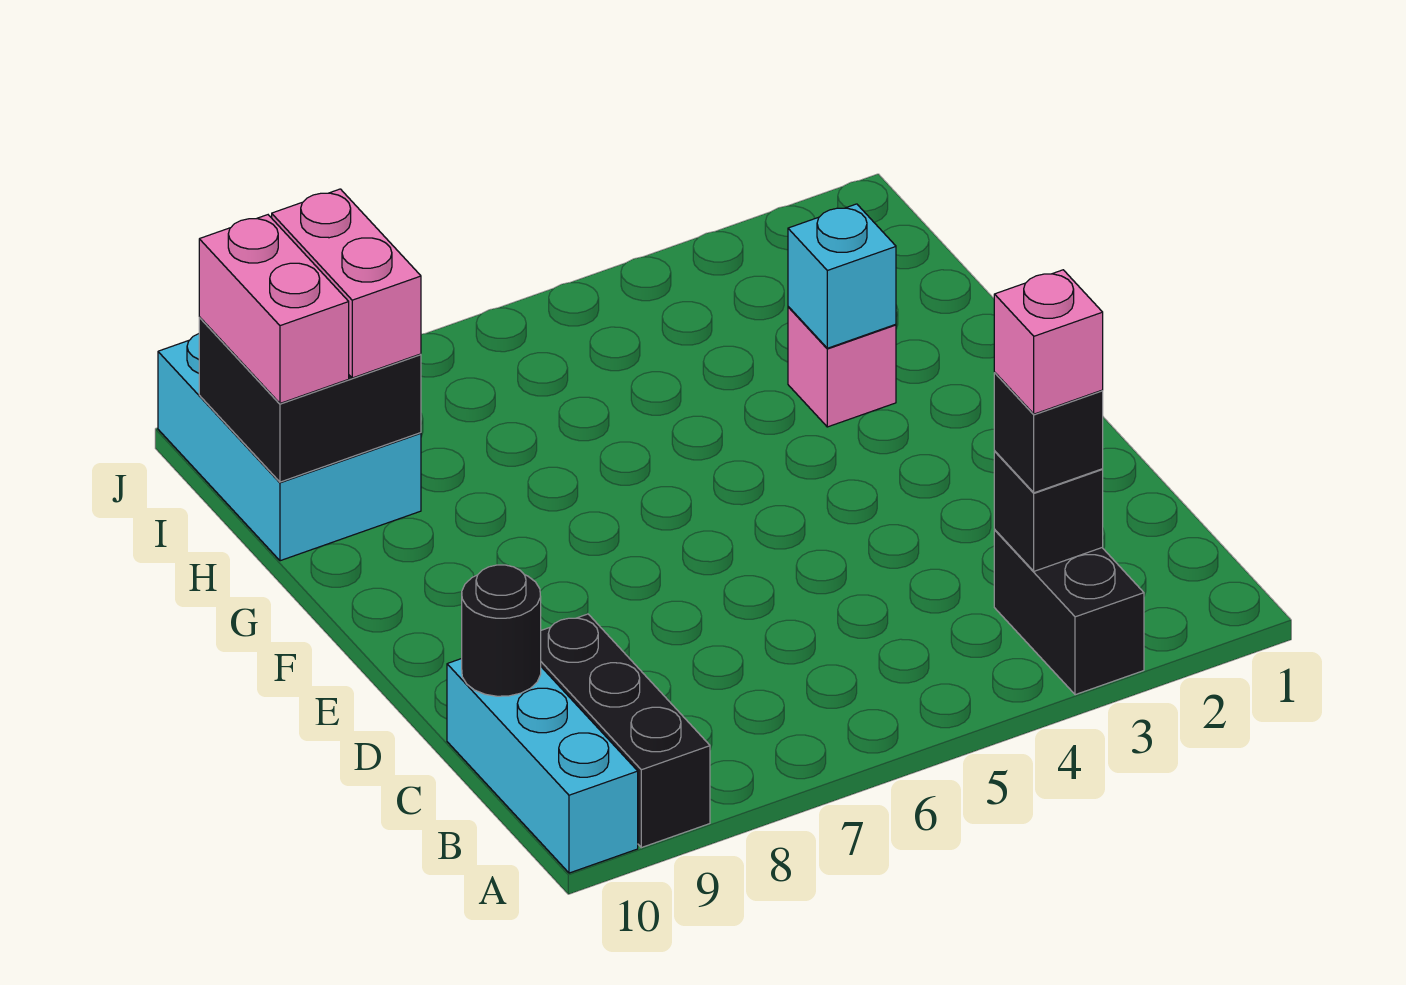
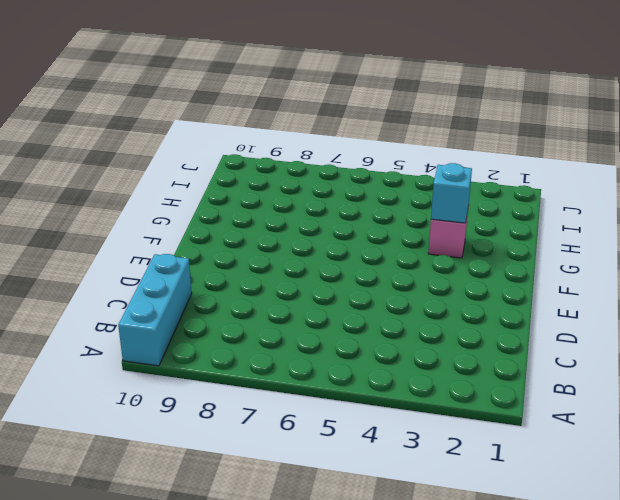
none -> black 1x2 brick [994,530,1144,695]
none -> black 1x3 brick [541,614,710,848]
none -> cyan 2x3 brick [158,334,421,561]

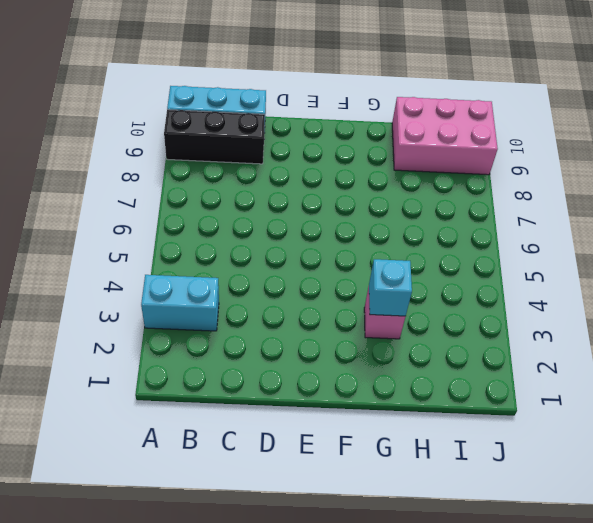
cyan 1x2 brick [141,275,219,331] -> black 1x2 brick [994,530,1144,695]
pink 2x3 brick [392,97,498,175] -> cyan 2x3 brick [158,334,421,561]
none -> black 1x1 brick [994,452,1103,571]
none -> black 1x1 round brick [462,565,541,696]
none -> black 2x2 brick [199,317,421,482]

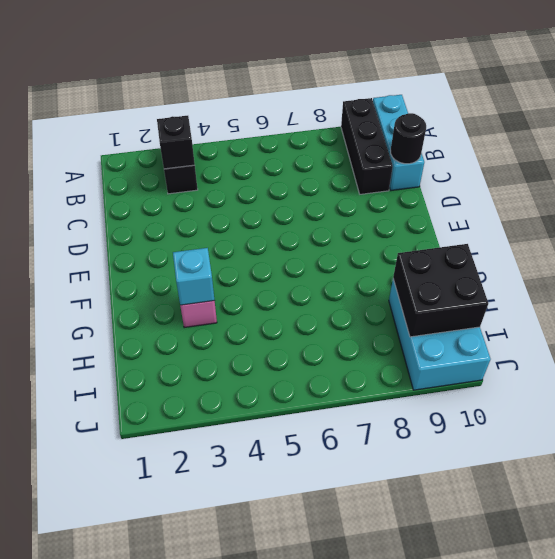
none -> black 1x1 brick [994,373,1103,493]
none -> pink 1x2 brick [272,189,421,378]
none -> pink 1x2 brick [199,215,349,403]

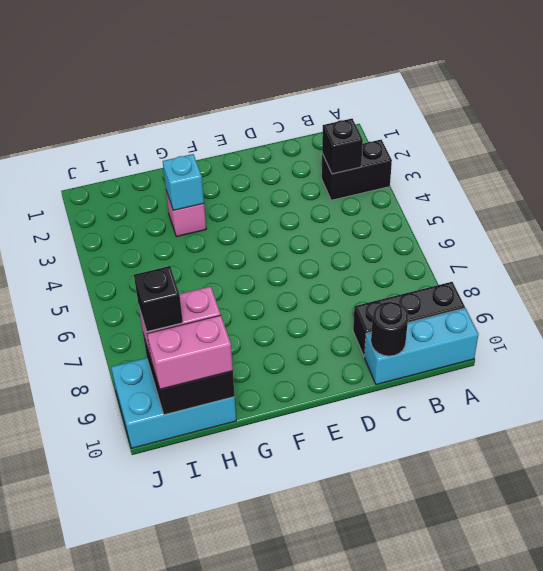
black 1x1 brick [134,266,183,332] -> black 1x1 brick moved to [994,373,1103,493]
none -> pink 1x1 brick [994,270,1103,414]

